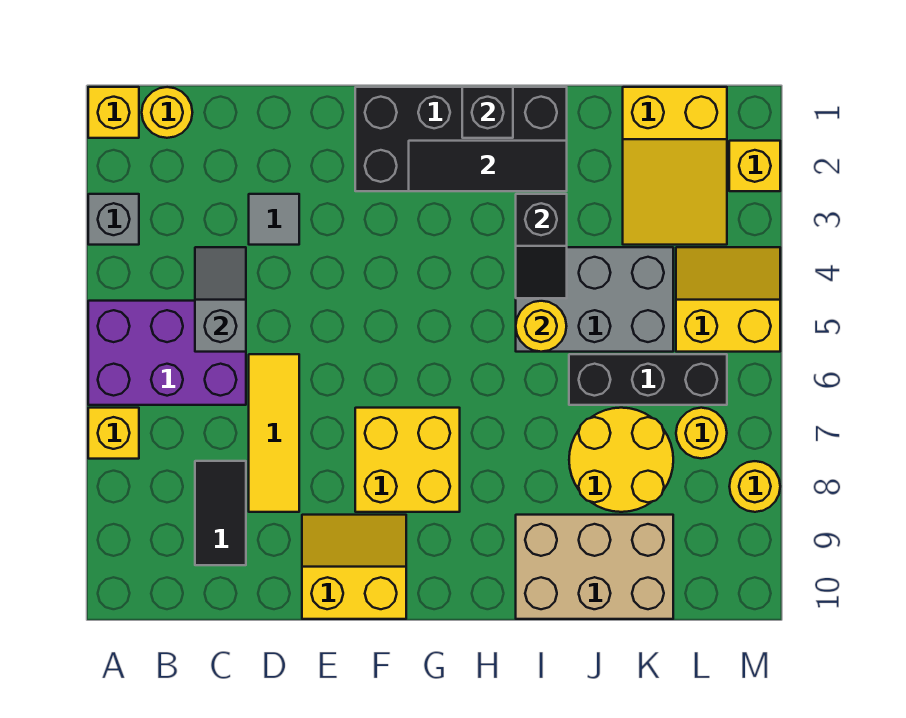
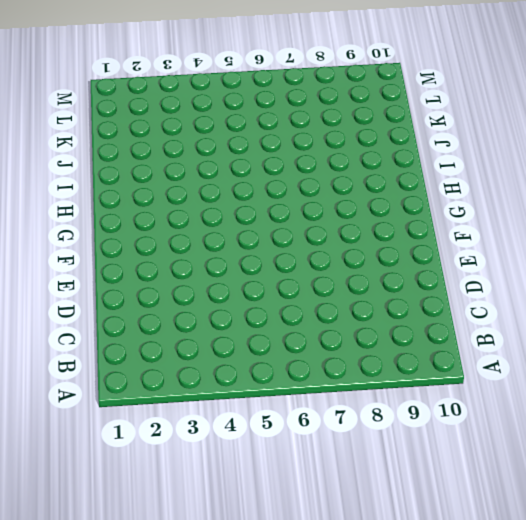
none -> yellow 1x1 brick [88,87,139,138]
none -> grey 1x1 brick [88,194,139,245]
none -> purple 2x3 brick [88,301,246,405]

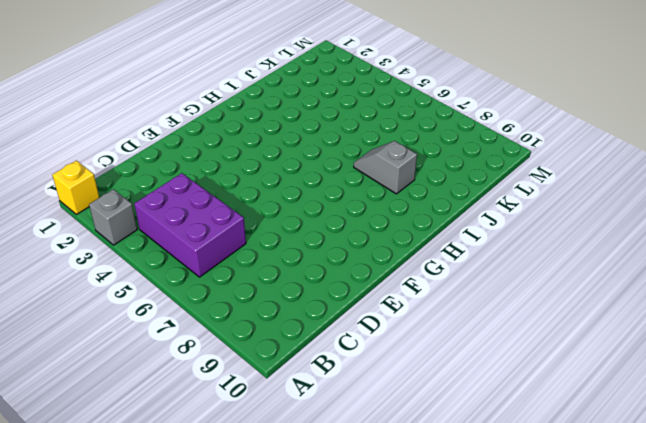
purple 2x3 brick [134,173,246,277] -> purple 2x3 brick turned to [88,301,246,405]
grey 1x2 slope [354,141,417,194] -> grey 1x2 slope moved to [195,247,246,352]
none -> yellow 1x1 brick [88,408,139,459]
none -> yellow 1x1 round brick [142,87,192,138]
none -> black 1x2 tile [195,461,246,565]

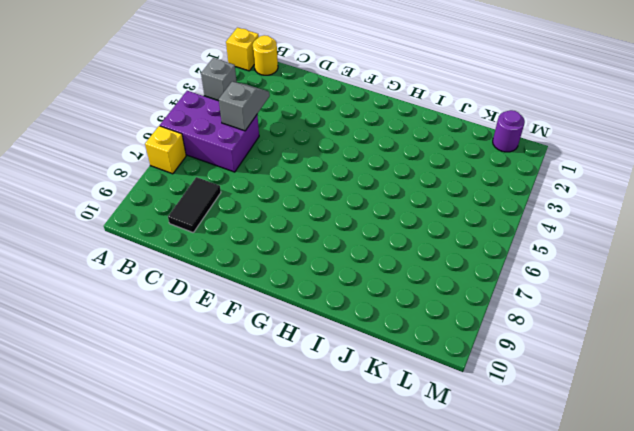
purple 1x1 round brick [493,110,525,152] -> yellow 2x3 slope [623,87,727,245]
none -> grey 1x1 tile [249,194,299,245]
none -> yellow 1x3 tile [249,354,299,512]
none -> yellow 2x2 slope [302,515,406,619]

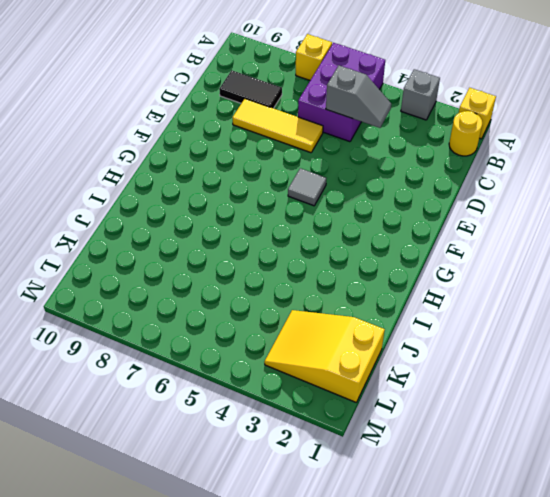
grey 1x1 tile [288,168,326,206] -> grey 1x1 tile moved to [249,194,299,245]
none -> yellow 2x2 slope [302,515,406,619]
none -> black 2x4 brick [355,87,567,191]
none -> yellow 2x2 brick [355,408,460,512]

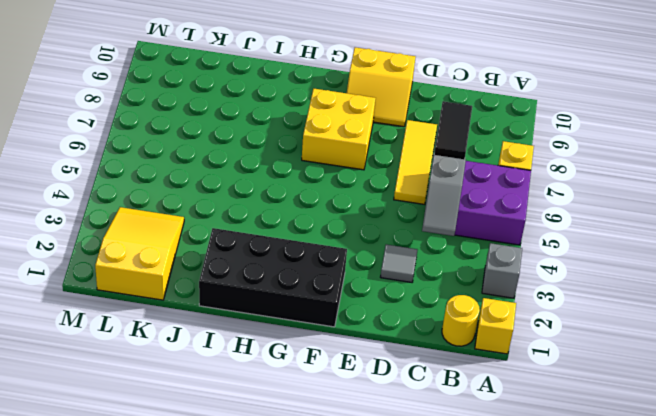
none -> grey 2x3 brick [516,247,673,352]
none -> tan 2x3 brick [516,515,673,619]
none -> black 1x3 brick [569,354,727,405]

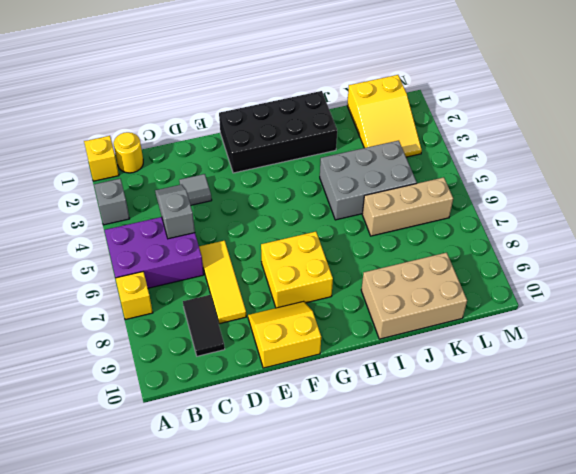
tan 1x3 brick [362,177,453,236] -> black 1x3 brick [569,354,727,405]
none -> yellow 2x2 round brick [569,408,673,512]
none -> yellow 2x2 slope [676,247,780,352]
none -> yellow 1x1 round brick [676,408,727,459]

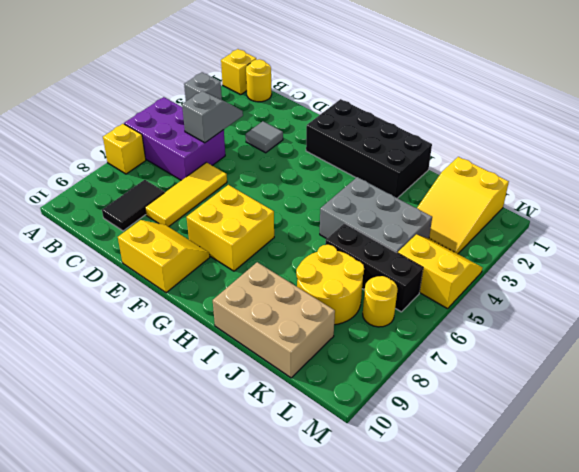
none -> yellow 1x1 brick [729,141,780,191]
none -> yellow 1x1 round brick [729,461,780,512]
none -> black 1x3 tile [409,141,567,191]

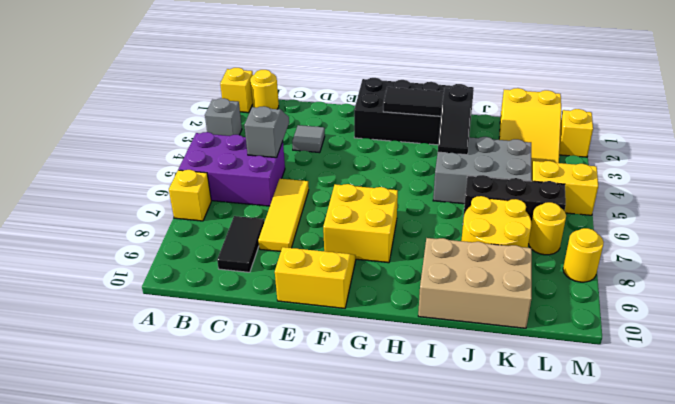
none -> black 1x1 brick [462,87,513,138]
none -> yellow 1x1 round brick [516,301,567,352]

